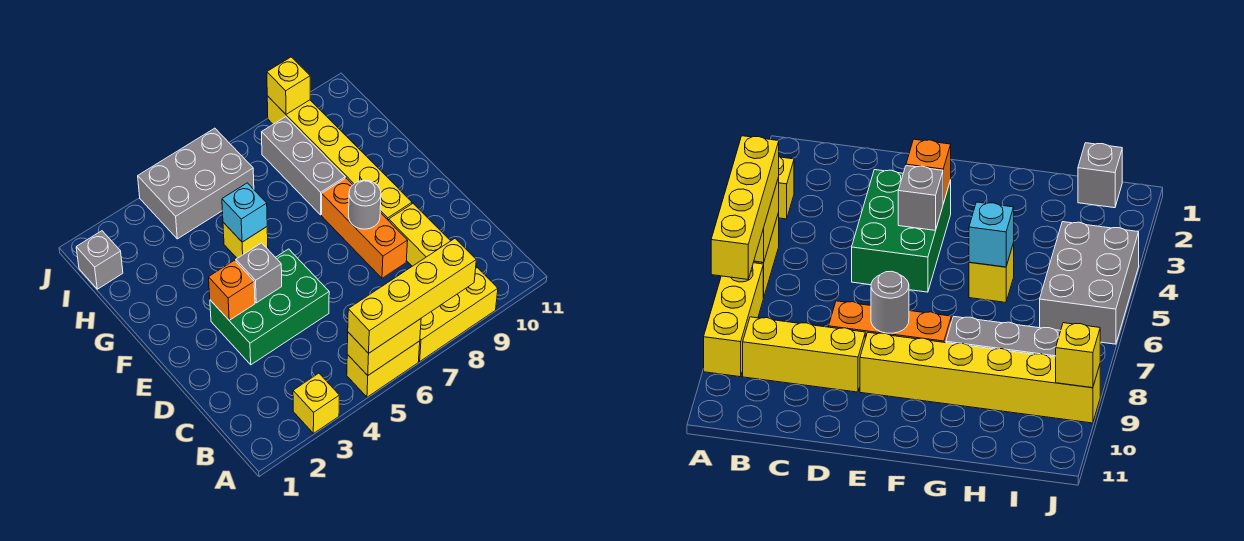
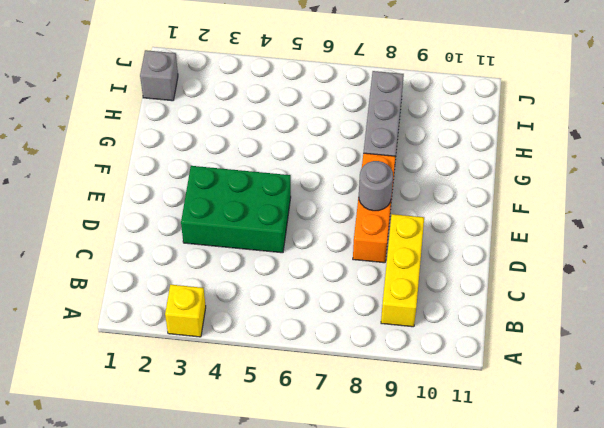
none -> yellow 1x2 brick [347,341,420,397]
none -> yellow 1x3 brick [419,268,498,361]
none -> yellow 1x6 brick [267,96,412,221]

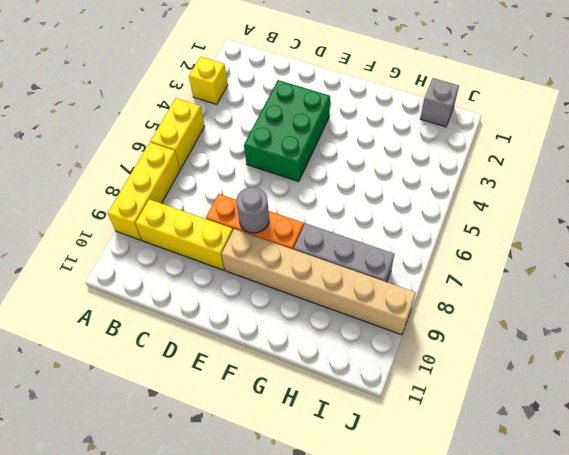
tan 1x6 brick [221,229,416,335] -> yellow 1x6 brick [267,96,412,221]
none -> yellow 1x1 brick [223,222,268,258]
none -> grey 2x3 brick [138,128,254,239]
none -> yellow 1x2 brick [347,319,421,375]

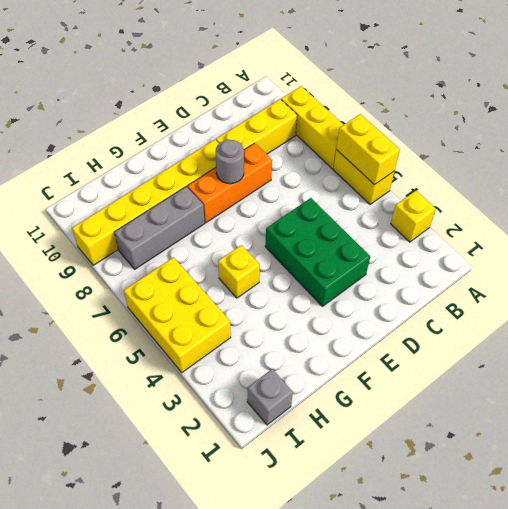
yellow 2x3 brick [124,257,231,373] -> grey 2x3 brick [138,128,254,239]
none -> orange 1x1 brick [209,260,255,320]
none -> grey 1x1 brick [236,243,282,303]
none -> cyan 1x1 brick [222,183,267,242]

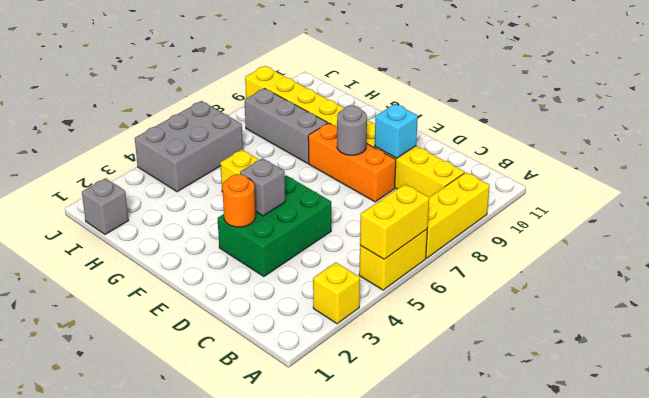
cyan 1x1 brick [375,104,418,158] -> cyan 1x1 brick moved to [222,183,267,242]
orange 1x1 round brick [222,174,255,227] -> orange 1x1 brick [209,260,255,320]
none -> yellow 1x1 brick [267,57,310,114]
none -> yellow 1x4 brick [348,239,476,353]

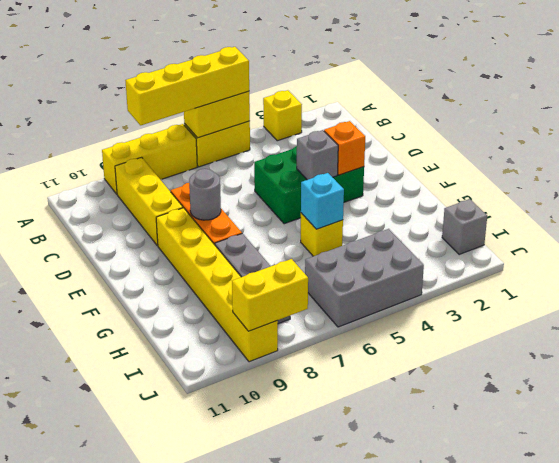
yellow 1x2 brick [232,259,308,331] -> yellow 1x1 brick [267,57,310,114]

